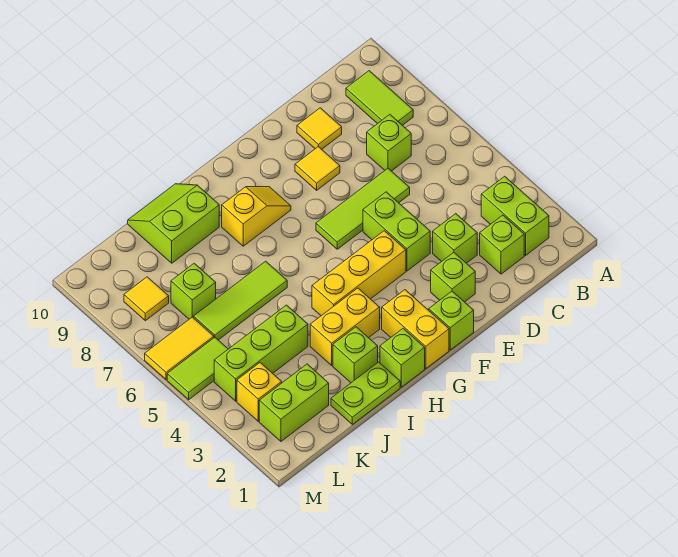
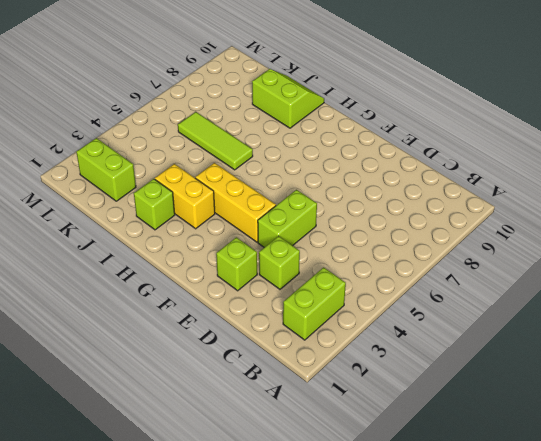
none -> lime 1x2 tile [346,71,413,125]
none -> lime 1x1 brick [480,215,524,274]
none -> lime 1x1 brick [367,115,411,171]

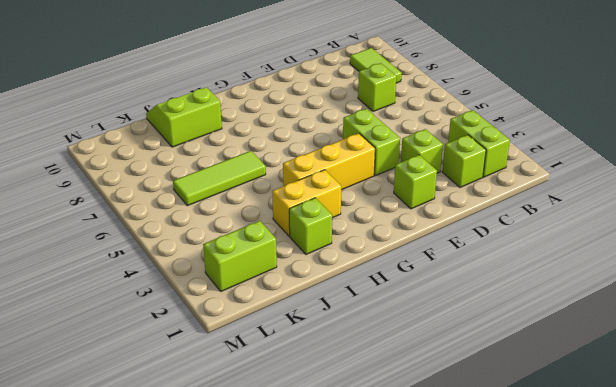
none -> lime 1x3 tile [316,169,410,249]
none -> yellow 1x1 tile [297,108,342,149]
none -> yellow 1x1 tile [295,147,340,190]

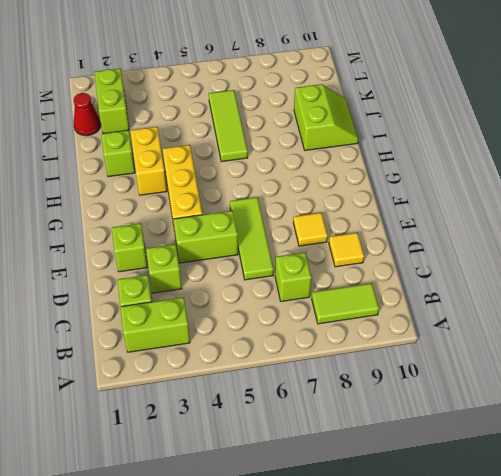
red 1x1 cone [74,93,101,136] -> none
none -> lime 1x1 brick [429,291,474,350]
none -> yellow 1x2 brick [382,290,449,369]
none -> yellow 1x2 slope [222,187,291,246]

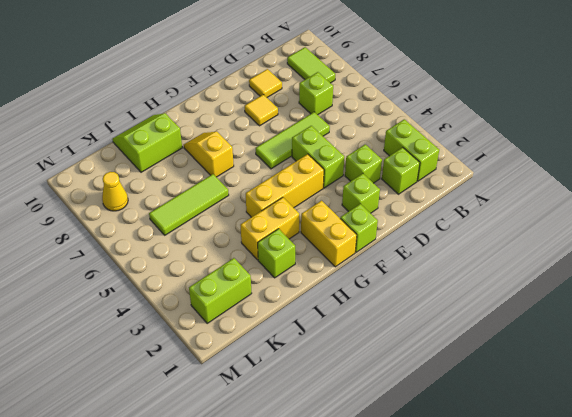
yellow 1x2 slope [184,132,234,177] -> yellow 1x2 slope turned to [222,187,291,246]
yellow 1x1 cone [102,172,128,211] -> yellow 1x1 tile [124,277,169,321]
none -> lime 1x1 brick [380,328,425,387]
none -> lime 1x2 plate [331,362,400,424]
none -> lime 1x3 brick [214,305,308,401]

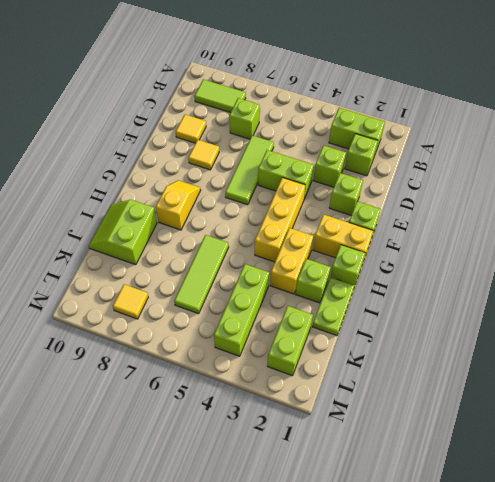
none -> lime 1x1 brick [171,263,216,319]
none -> yellow 1x1 brick [237,363,282,421]
none -> lime 1x2 tile [167,337,228,400]

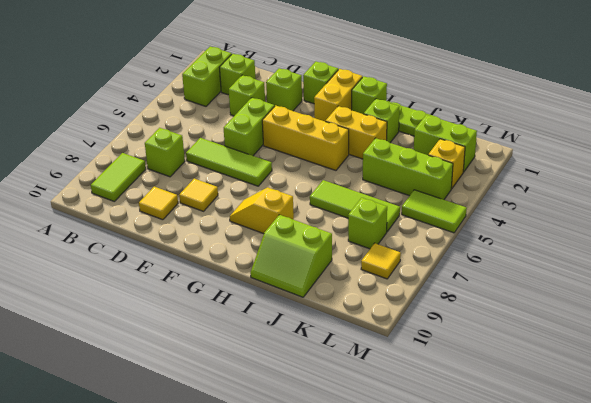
none -> yellow 1x2 tile [145,317,214,380]

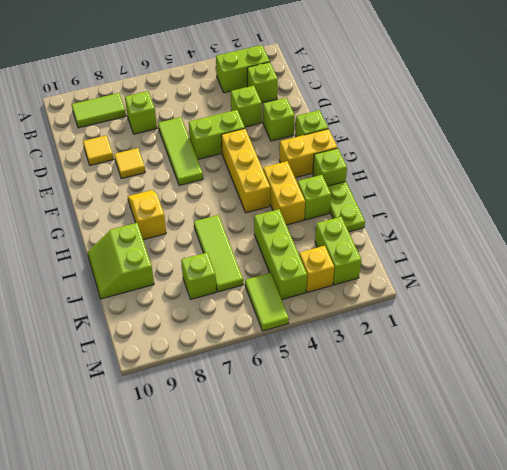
none -> yellow 1x2 tile [145,317,214,380]
none -> yellow 1x1 tile [124,277,169,321]

